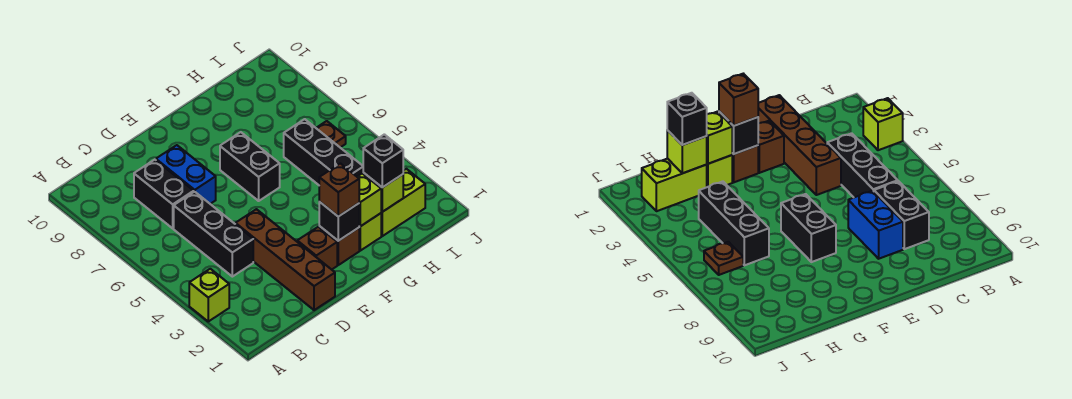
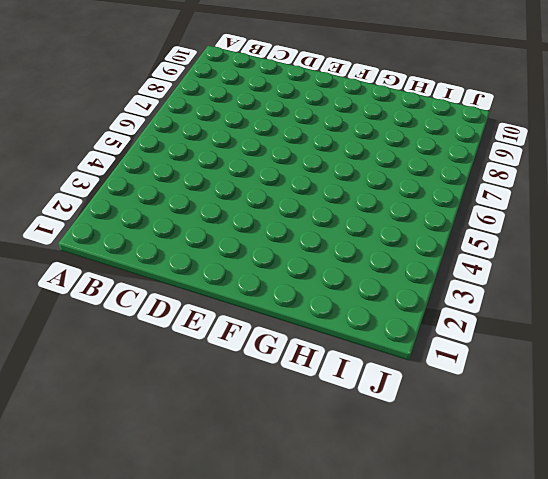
none -> lime 1x1 brick [189,269,229,321]
none -> black 1x3 brick [174,192,253,277]
none -> black 1x2 brick [134,160,194,228]

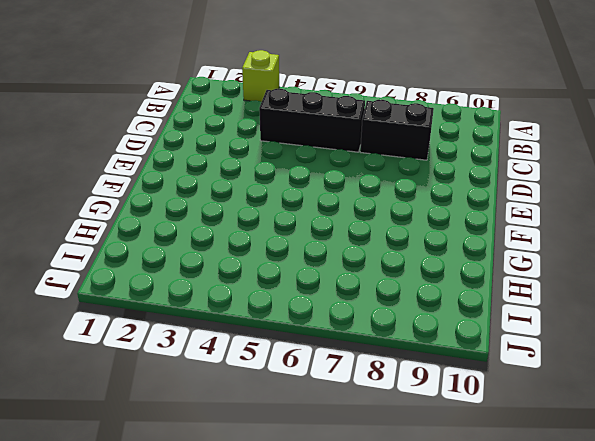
none -> brown 1x4 brick [235,209,335,310]
none -> blue 1x2 brick [156,145,216,204]
none -> brown 1x1 brick [297,227,337,270]

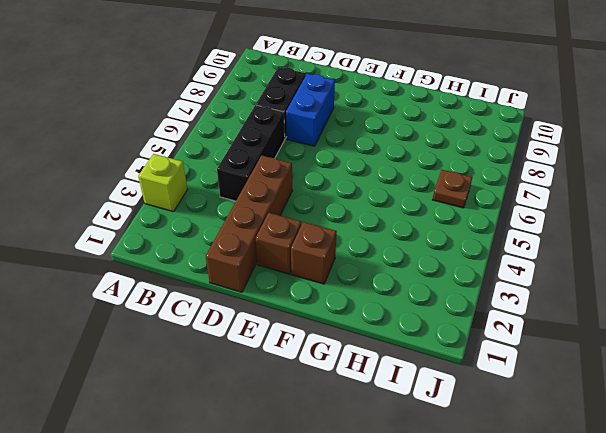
none -> black 1x2 brick [220,132,280,201]
none -> lime 1x1 brick [359,213,381,251]
none -> lime 1x2 brick [381,169,425,236]

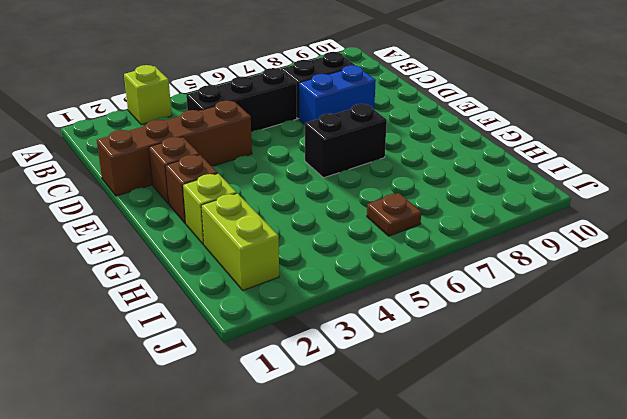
none -> black 1x3 brick [284,119,364,185]
none -> black 1x1 brick [319,202,359,241]
none -> lime 1x1 brick [357,173,381,226]

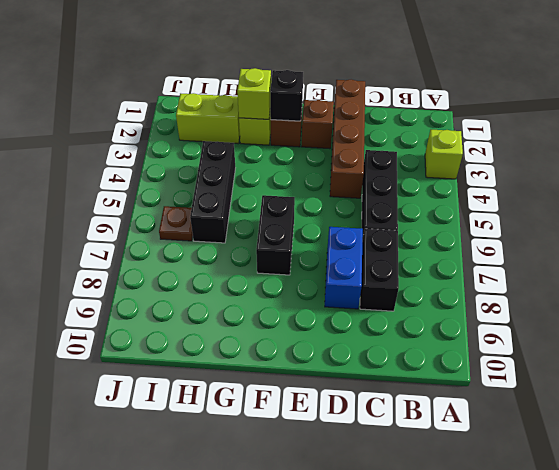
none -> lime 1x1 brick [363,173,403,212]
none -> brown 1x1 brick [319,163,359,216]
none -> black 1x1 brick [363,134,403,187]

